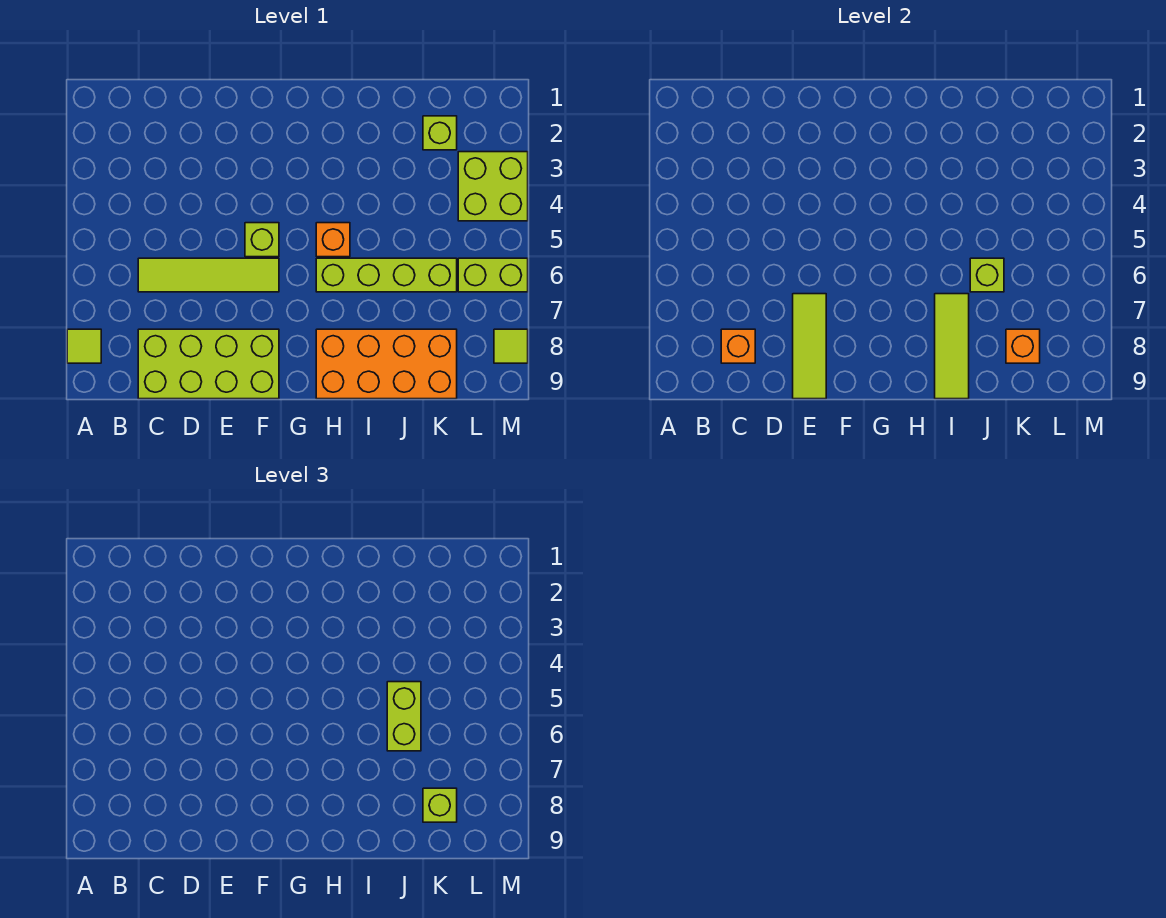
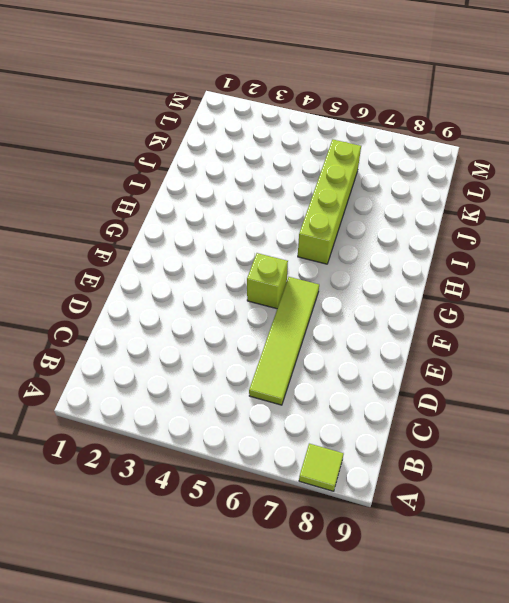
none -> lime 2x4 brick [138,329,279,399]
none -> orange 1x1 brick [316,223,350,257]
none -> orange 2x4 brick [316,329,457,399]

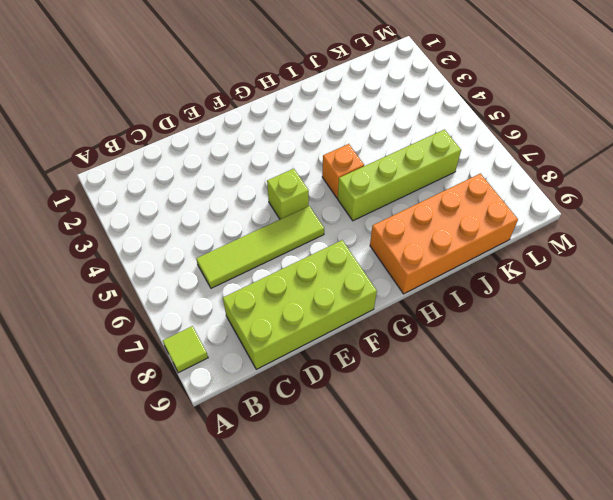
none -> lime 1x1 brick [423,116,457,150]
none -> lime 2x2 brick [458,152,528,221]
none -> lime 1x2 brick [458,258,528,292]

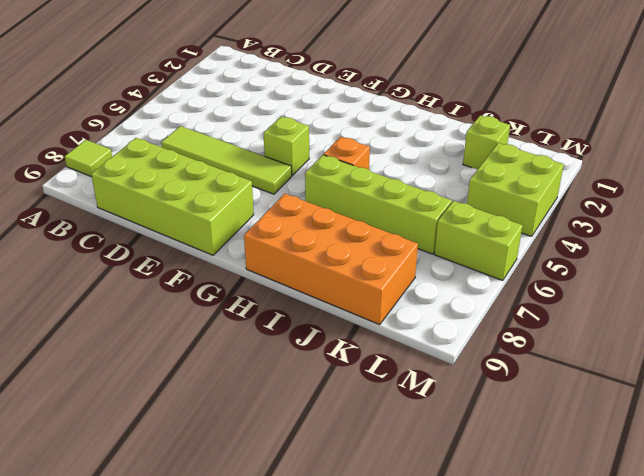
none -> lime 1x1 tile [494,329,528,363]
none -> orange 1x1 brick [721,329,755,363]
none -> lime 1x3 tile [793,294,826,399]

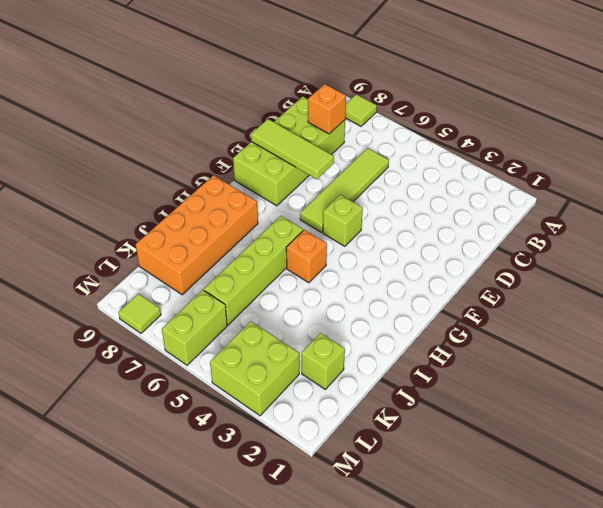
none -> lime 1x3 tile [935,294,969,399]
none -> lime 1x1 brick [970,258,1004,292]
none -> orange 1x1 brick [1006,329,1040,363]

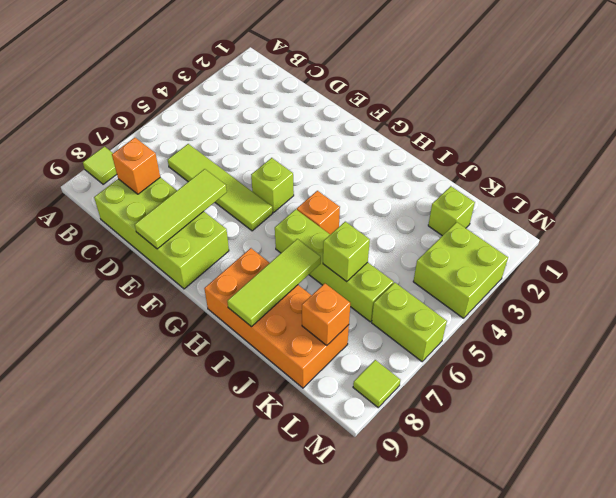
none -> lime 1x2 brick [387,682,421,751]
none -> lime 1x1 brick [423,788,457,822]

